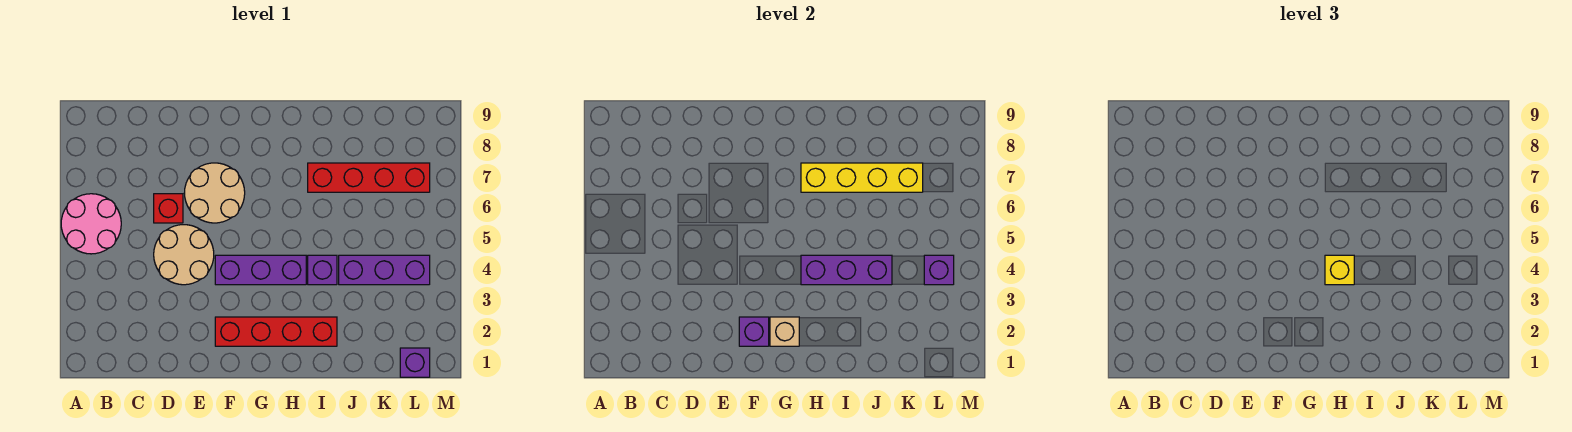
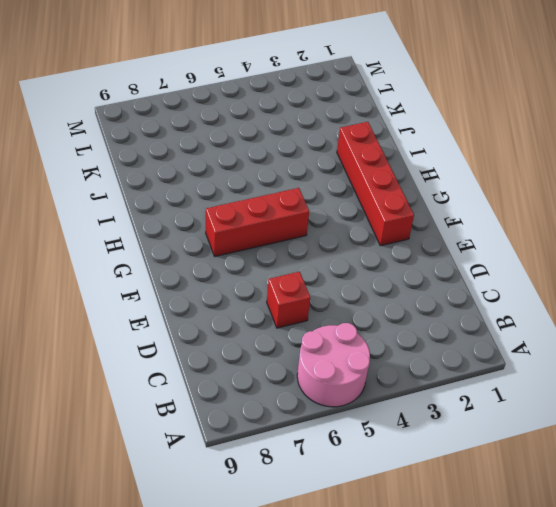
red 1x3 brick [206,188,309,256] -> none
none -> tan 2x2 round brick [154,225,214,285]
none -> tan 2x2 round brick [185,163,245,223]
none -> purple 1x3 brick [215,255,306,285]

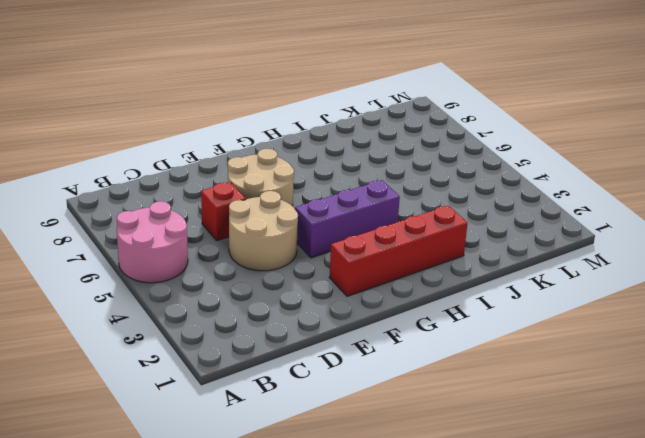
none -> purple 1x1 brick [308,255,337,285]
none -> red 1x4 brick [308,163,430,192]
none -> purple 1x3 brick [339,255,430,285]

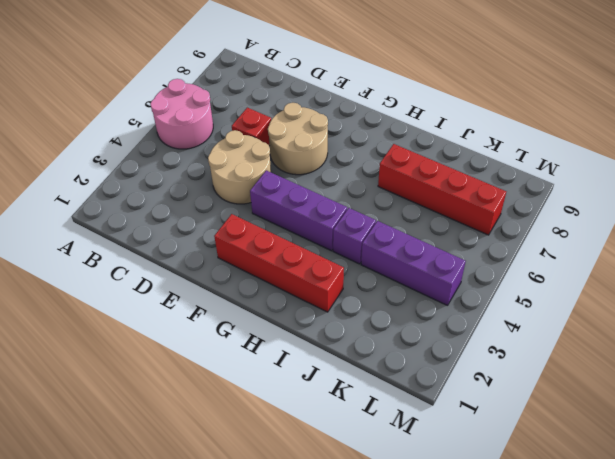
none -> purple 1x1 brick [400,348,430,377]
none -> purple 1x1 brick [739,317,769,346]
none -> tan 1x1 brick [770,317,799,346]

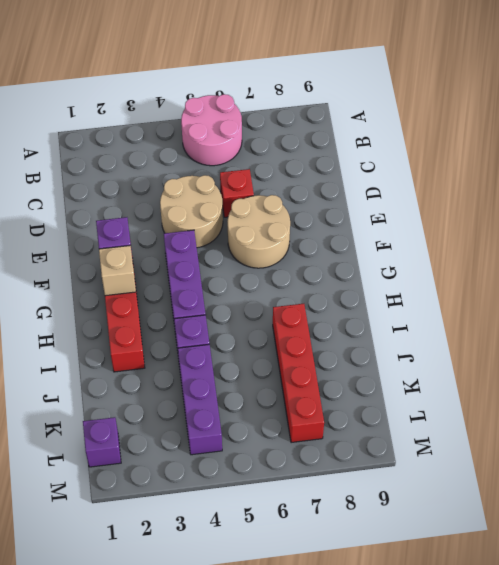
none -> purple 1x3 brick [801,255,892,285]
none -> yellow 1x4 brick [801,163,923,192]
none -> purple 1x1 brick [924,255,954,285]

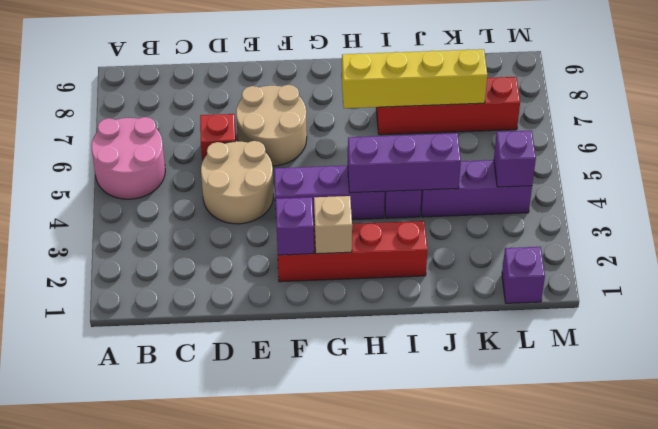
none -> yellow 1x1 brick [1325,255,1354,285]

